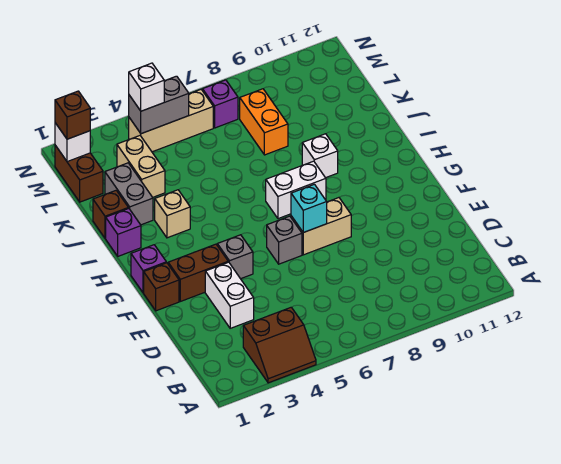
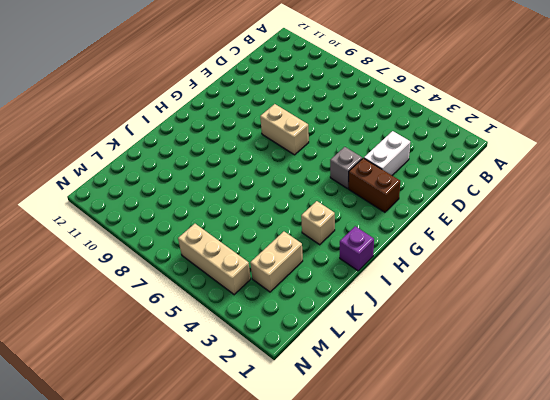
none -> brown 2x2 slope [243,307,316,383]
none -> brown 1x1 brick [144,263,179,311]
none -> grey 1x1 brick [267,216,302,264]

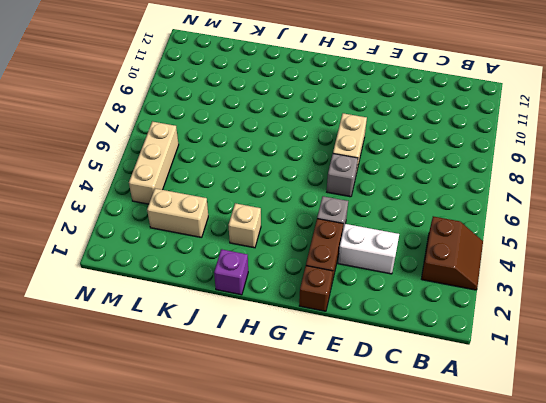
none -> purple 1x1 brick [131,245,166,293]
none -> white 1x2 brick [266,161,326,219]
none -> white 1x1 brick [302,134,338,178]

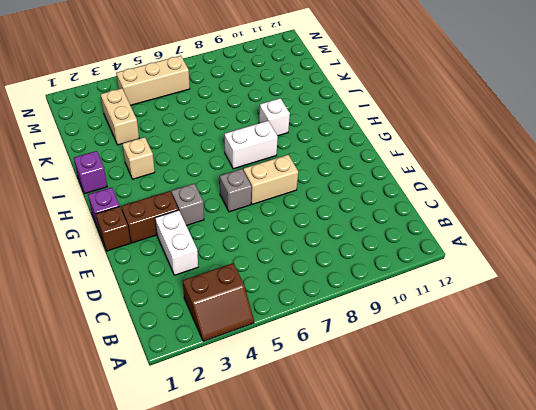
none -> brown 1x1 brick [93,190,128,238]
none -> grey 1x2 brick [105,163,153,225]
none -> orange 1x2 brick [240,89,288,155]

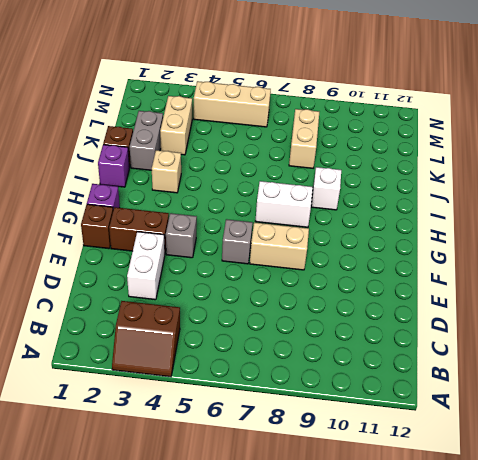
tan 1x2 brick [289,109,319,168] -> orange 1x2 brick [240,89,288,155]
none -> brown 1x2 brick [55,145,103,202]
none -> purple 1x1 brick [203,80,238,128]
none -> cyan 1x1 brick [291,184,327,233]

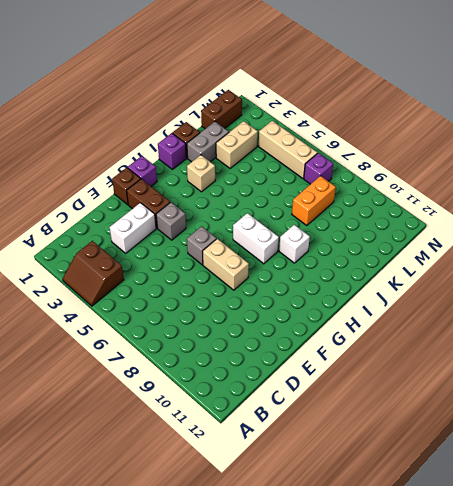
none -> cyan 1x1 brick [291,184,327,233]
none -> white 1x1 brick [55,123,90,162]
none -> grey 1x2 brick [129,76,189,134]

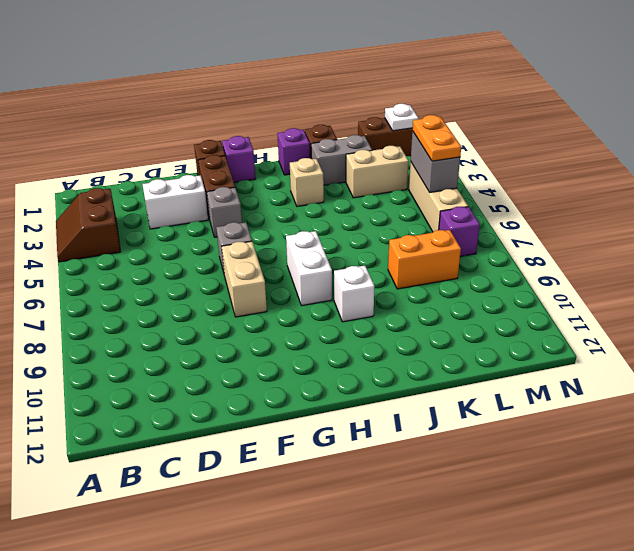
white 1x1 plate [385,104,418,131] -> white 1x1 brick [55,123,90,162]
orange 1x2 plate [412,115,461,161] -> white 1x1 brick [129,63,164,111]
none -> cyan 1x1 brick [291,184,327,233]
none -> brown 1x1 brick [55,91,90,139]

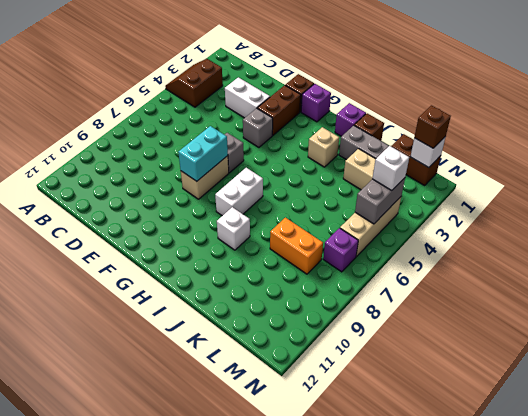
cyan 1x2 brick [178,126,228,181] -> cyan 1x1 brick [291,184,327,233]

